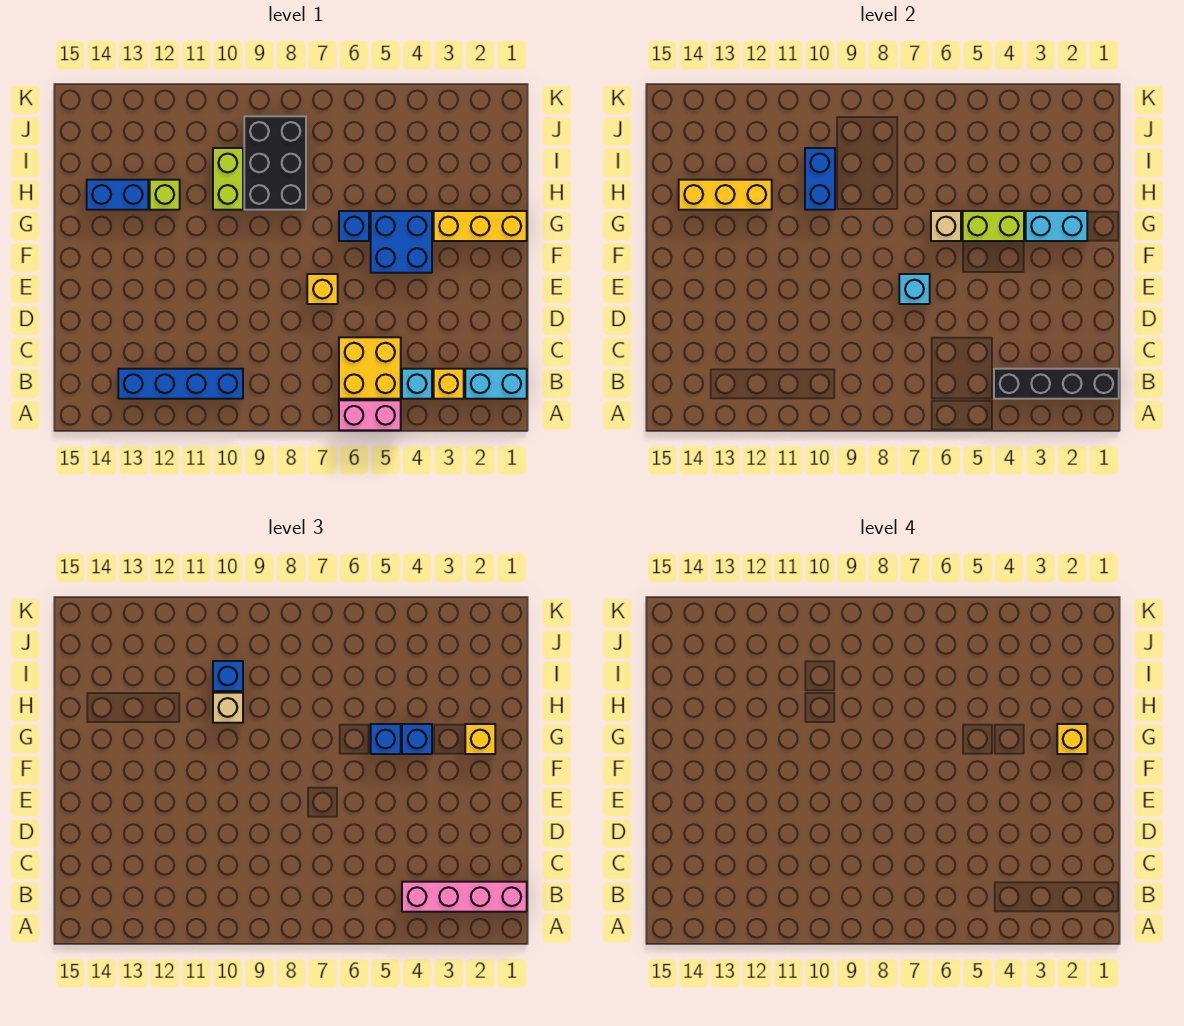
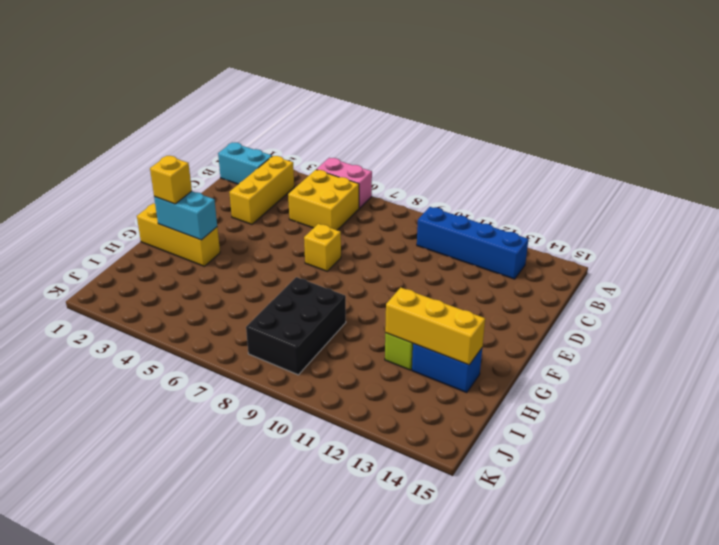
yellow 1x3 brick [229,156,294,224] -> yellow 1x1 brick [434,369,464,399]
none -> cyan 1x1 brick [402,369,432,399]
none -> blue 2x2 brick [371,211,432,273]
none -> blue 1x1 brick [339,211,369,241]

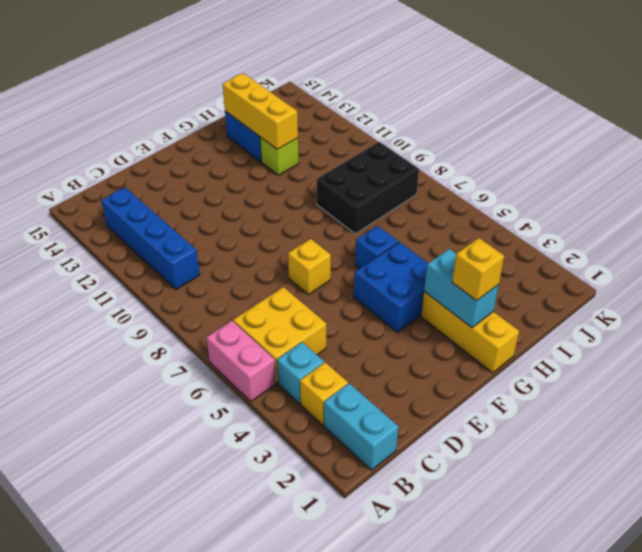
none -> lime 1x2 brick [213,148,243,210]
none -> black 1x4 brick [994,369,1119,399]
none -> cyan 1x1 brick [899,274,930,304]

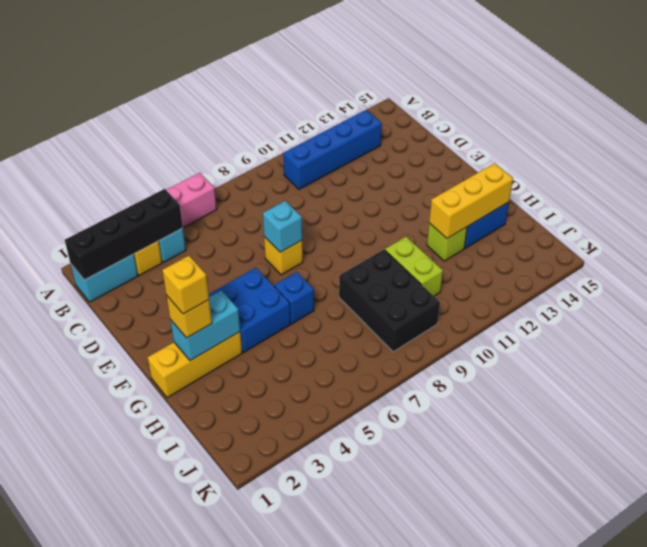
none -> yellow 2x2 brick [339,337,401,399]
none -> lime 1x2 brick [963,211,1024,241]
none -> tan 1x1 brick [931,211,961,241]

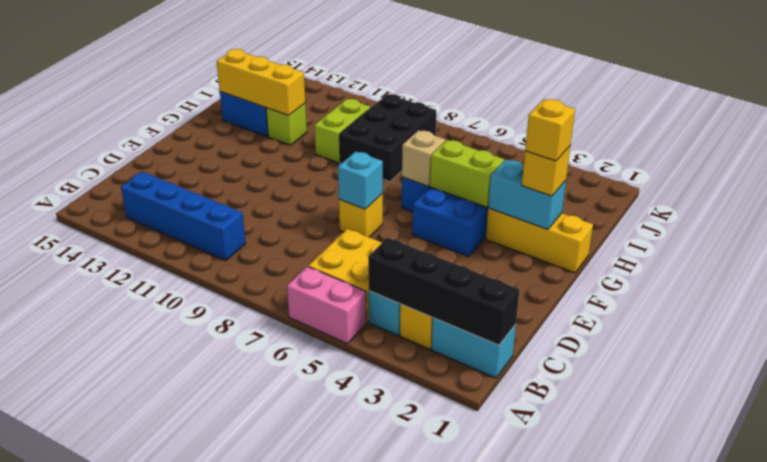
none -> blue 1x2 brick [805,148,835,210]
none -> pink 1x4 brick [402,882,527,912]
none -> blue 1x1 brick [402,724,432,754]

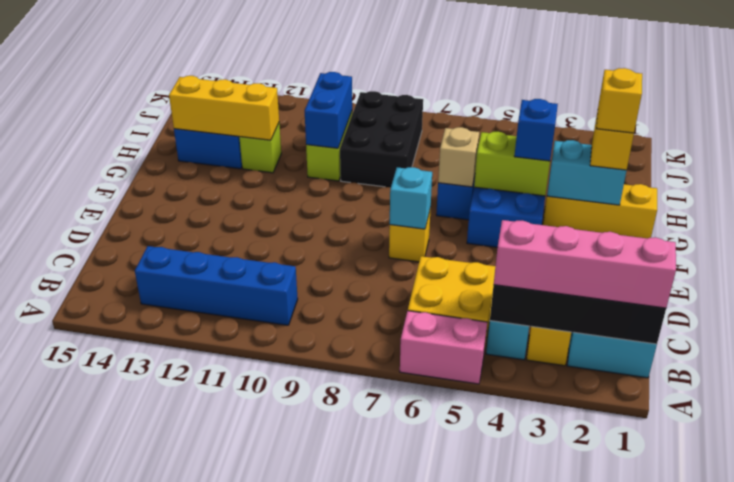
none -> blue 1x1 brick [371,724,401,754]
none -> tan 1x1 brick [213,693,243,723]
none -> blue 1x1 brick [213,661,243,691]

